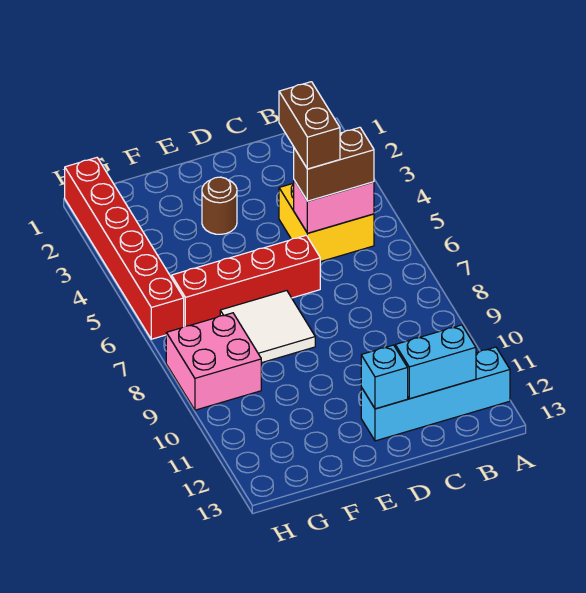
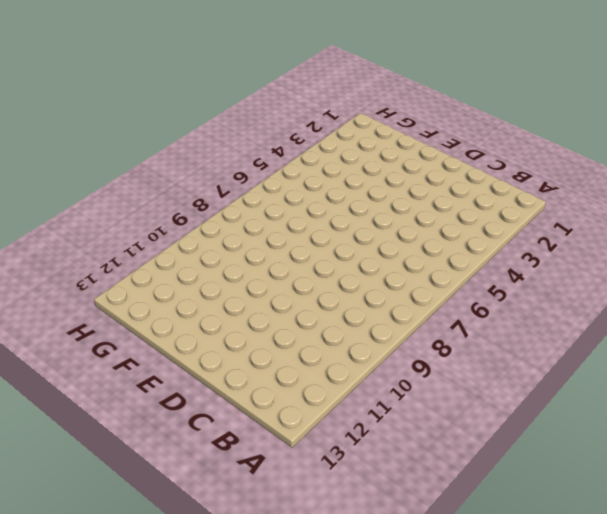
none -> cyan 1x4 brick [361,347,510,441]
none -> yellow 2x2 brick [279,183,374,262]
none -> red 1x4 brick [172,235,320,326]

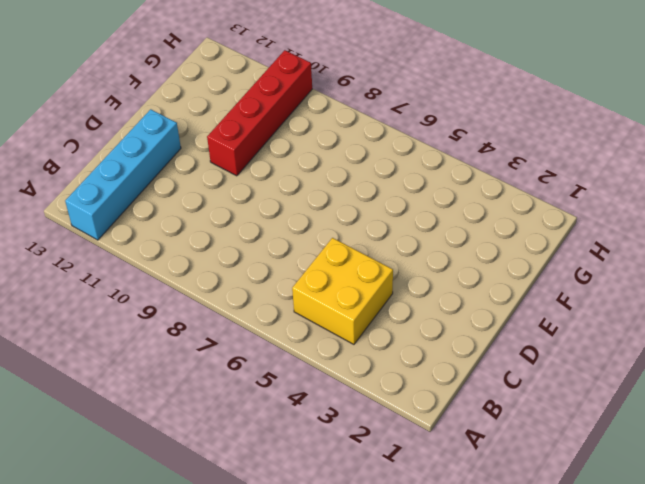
red 1x4 brick [207,50,312,176] -> red 1x4 brick moved to [172,235,320,326]
none -> brown 1x1 round brick [202,177,237,234]
none -> white 2x2 tile [220,291,315,363]
none -> pink 2x2 brick [166,313,261,410]

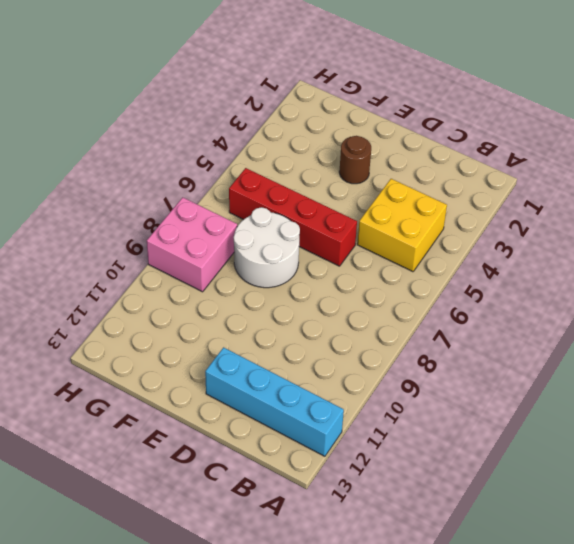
white 2x2 round brick [234,207,300,288] -> white 2x2 tile [220,291,315,363]
none -> red 1x6 brick [65,158,184,339]
none -> pink 1x2 brick [294,180,374,233]
none -> cyan 1x2 brick [395,325,476,399]

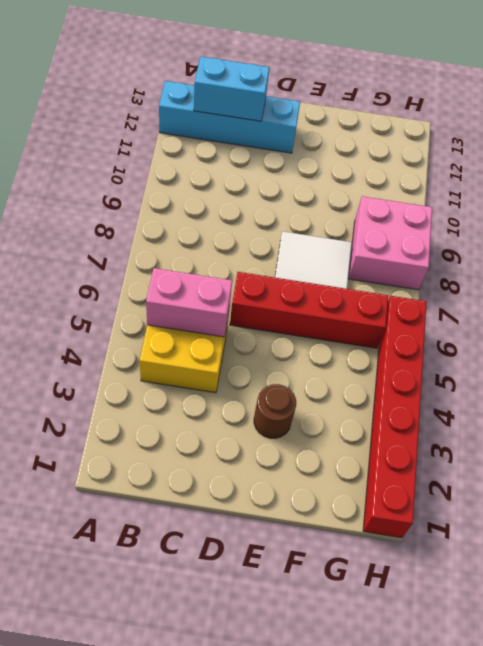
none -> cyan 1x1 brick [361,345,408,409]
none -> brown 1x2 brick [294,127,374,201]
none -> brown 1x2 brick [279,82,340,169]

